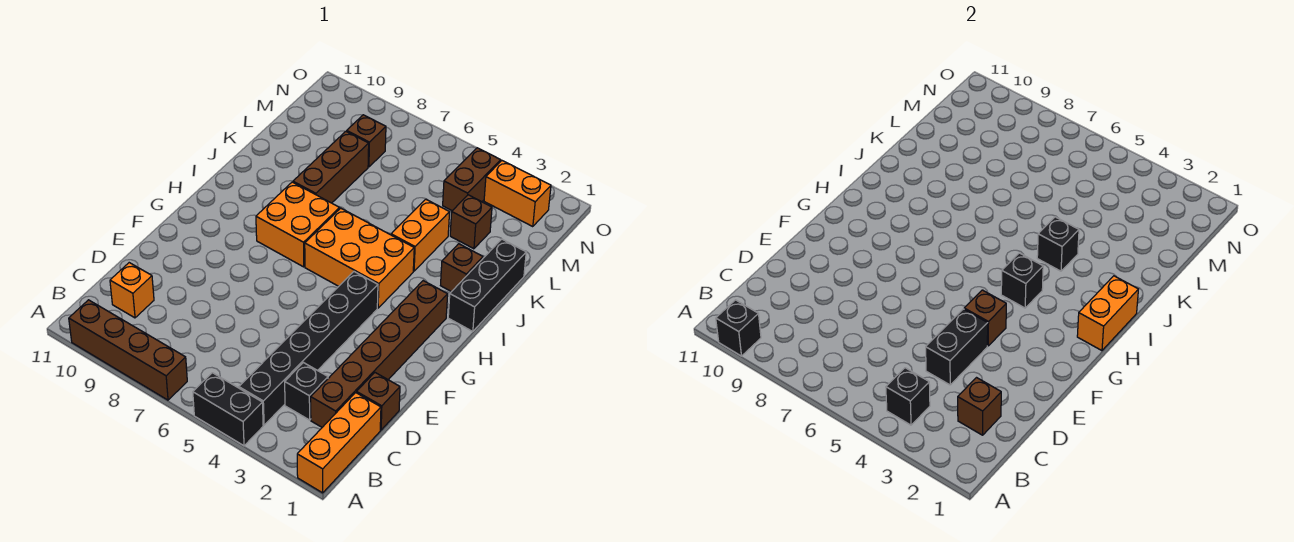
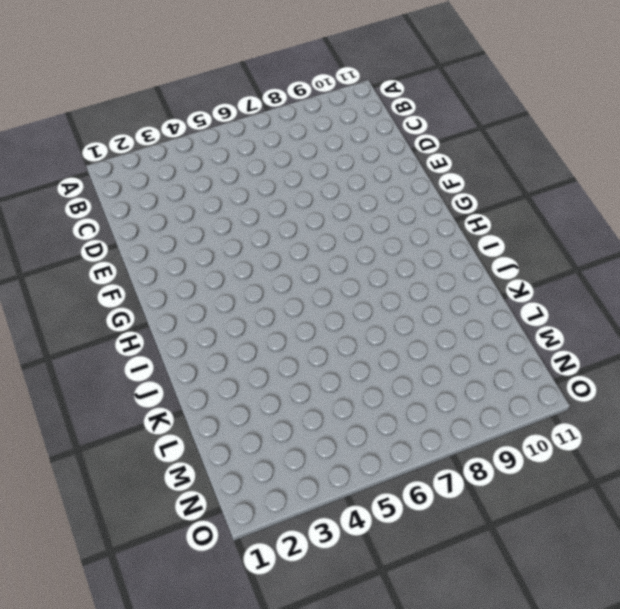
none -> orange 1x3 brick [297,393,381,493]
none -> black 1x2 brick [193,373,263,446]
none -> brown 1x4 brick [69,300,187,400]

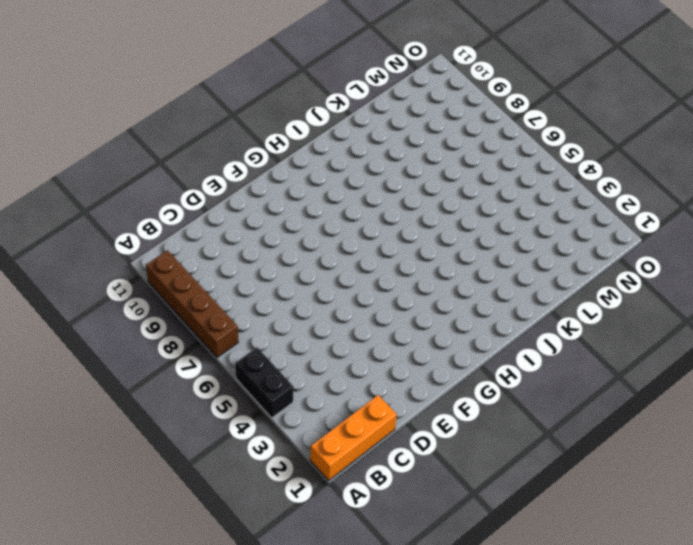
none -> black 1x6 brick [239,272,378,425]
none -> brown 1x6 brick [311,281,448,427]
none -> black 1x1 brick [285,363,328,420]

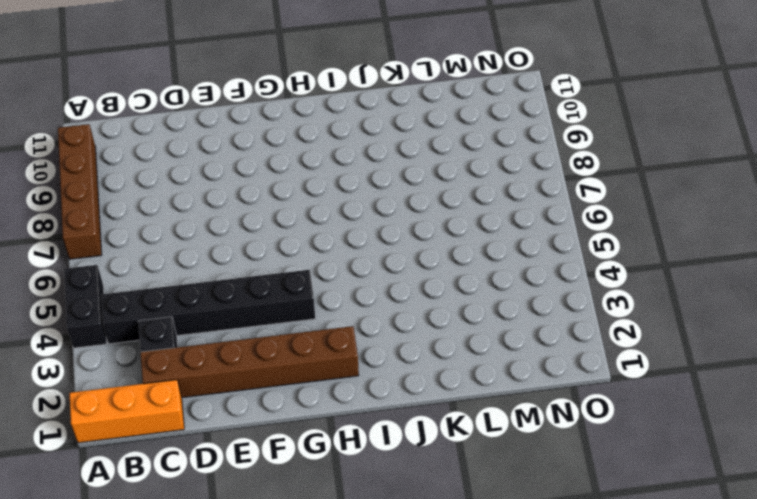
none -> orange 1x1 brick [110,263,154,318]
none -> brown 1x1 brick [357,373,400,430]
none -> orange 2x3 brick [305,208,414,308]

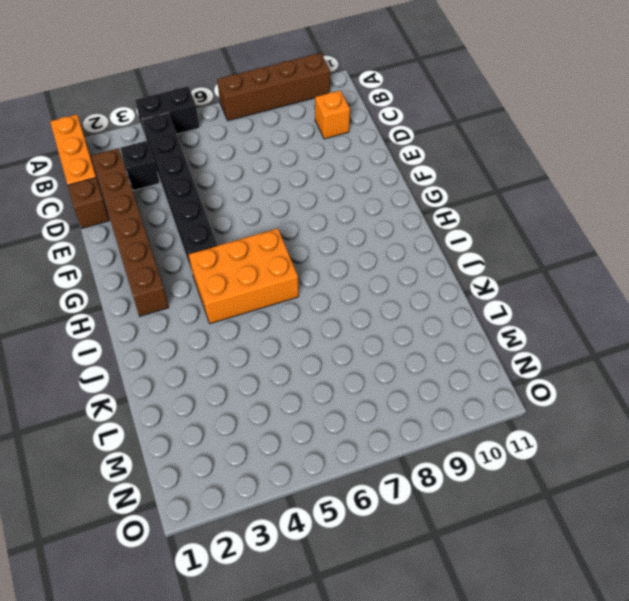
none -> orange 2x2 brick [256,182,339,267]
none -> black 1x3 brick [448,239,526,331]
none -> brown 1x1 brick [441,244,483,292]

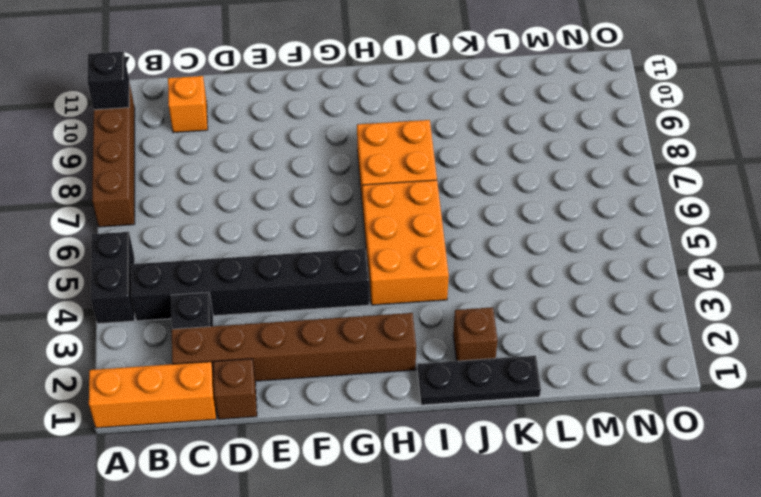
black 1x3 plate [418,356,541,405] -> black 1x3 brick [448,239,526,331]
none -> orange 1x2 brick [391,199,450,271]
none -> brown 1x3 brick [293,131,369,203]
none -> brown 1x1 brick [450,195,492,249]

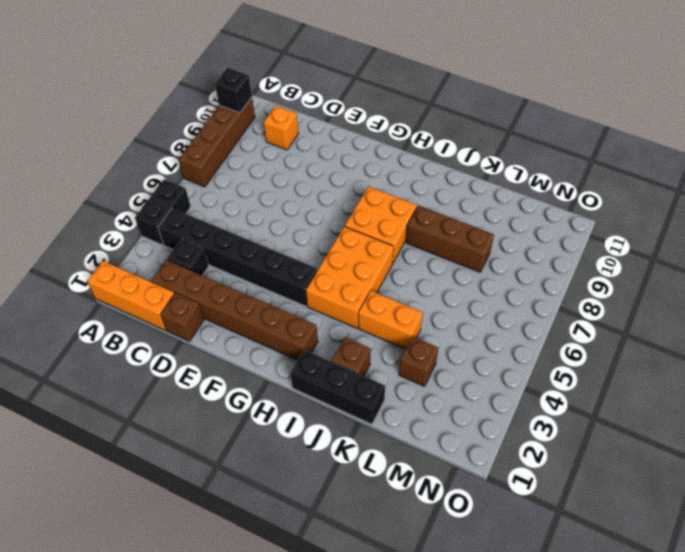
none -> brown 1x2 brick [443,148,501,211]
none -> brown 1x1 brick [347,115,386,167]
none -> orange 1x2 brick [484,161,551,227]

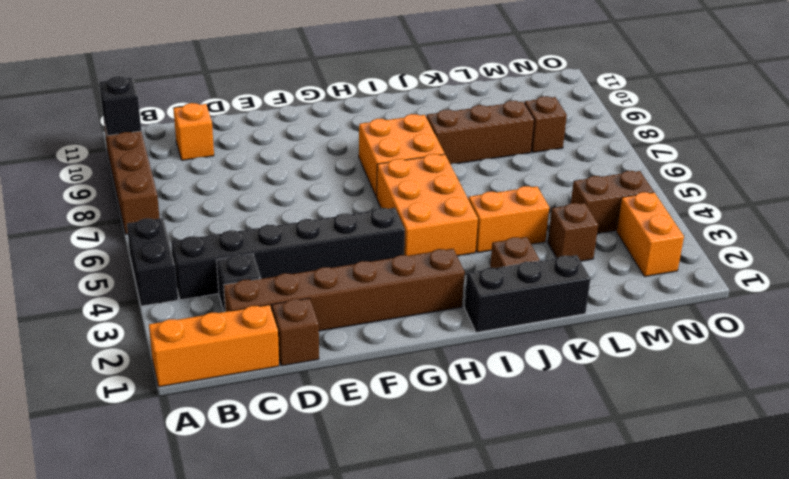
none -> black 1x1 brick [886,368,930,425]
none -> brown 1x1 brick [958,378,1001,435]
none -> black 1x2 brick [926,309,988,385]

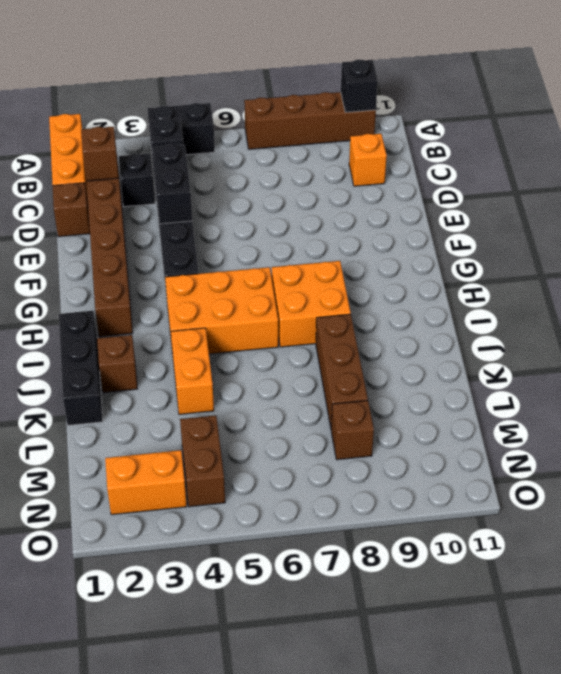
black 1x1 plate [149,118,183,148] -> black 1x1 brick [886,368,930,425]
none -> brown 1x1 brick [450,195,492,249]
none -> brown 1x1 brick [964,290,1006,346]
none -> orange 1x2 brick [1077,276,1138,351]

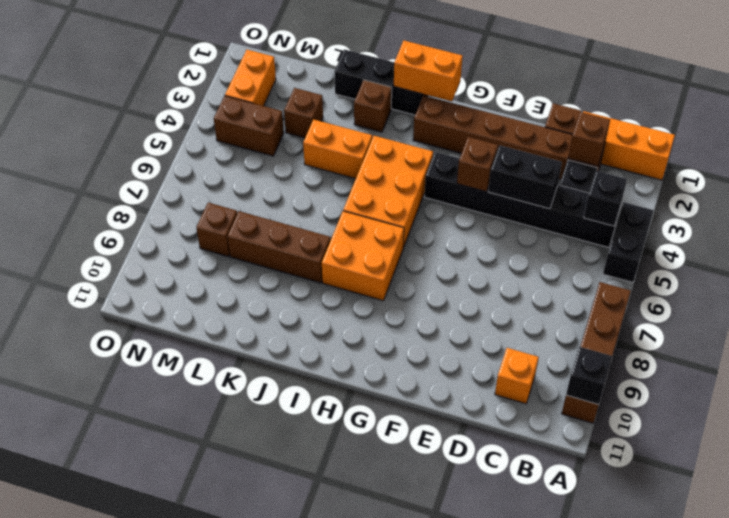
none -> black 1x1 brick [1001,253,1043,308]
none -> black 1x1 brick [1037,217,1079,271]

